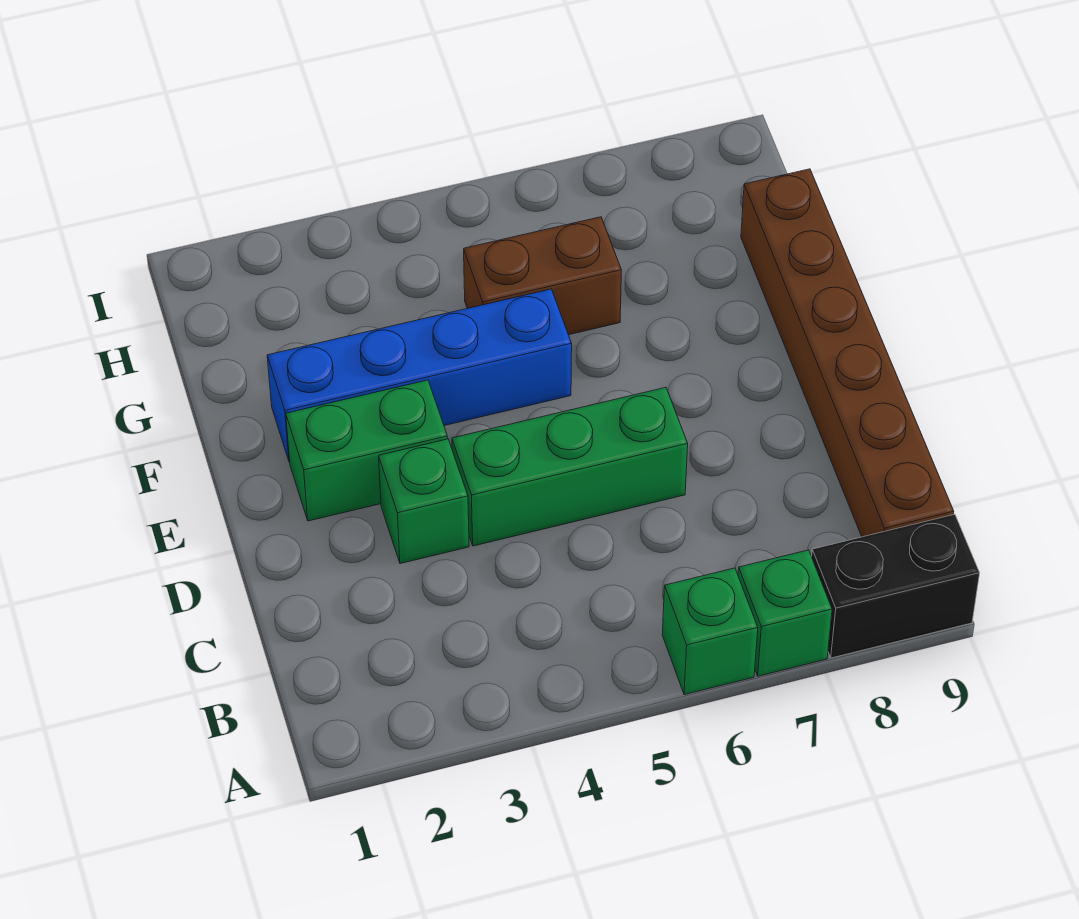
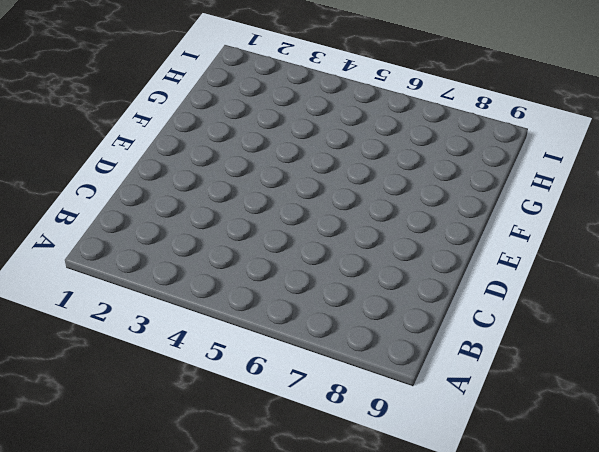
none -> green 1x1 brick [662,568,758,695]
none -> green 1x1 brick [738,550,832,676]

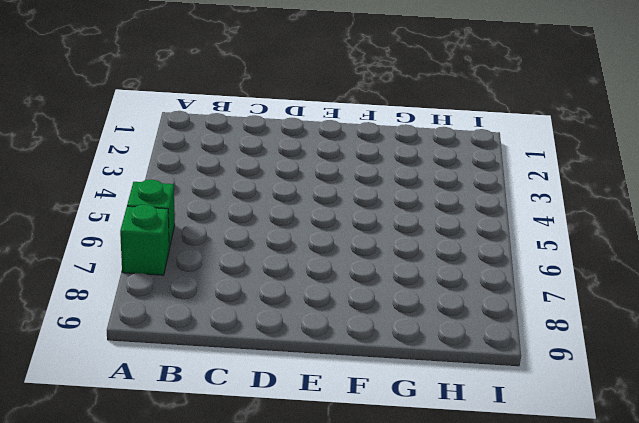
none -> black 1x2 brick [812,514,980,658]
none -> brown 1x6 brick [741,169,954,537]

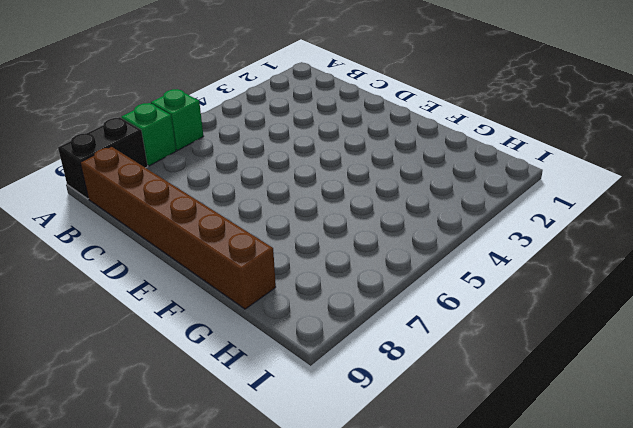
none -> green 1x1 brick [379,439,469,564]
none -> green 1x3 brick [452,388,688,546]

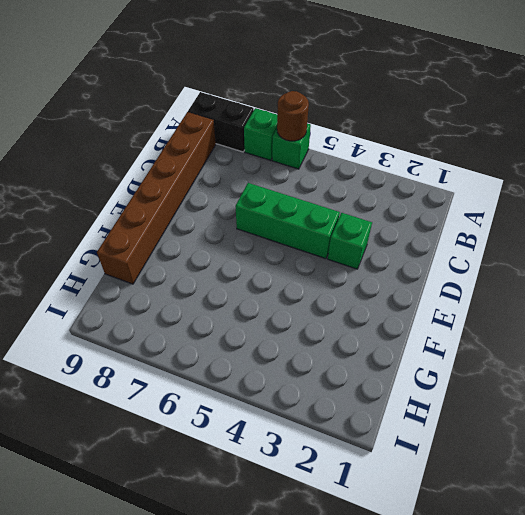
brown 1x1 round brick [277,91,309,141] -> none
none -> green 1x2 brick [286,380,448,521]
none -> blue 1x4 brick [267,289,572,462]

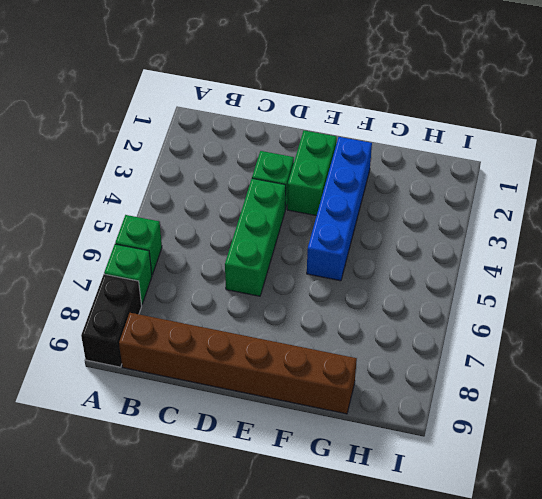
none -> brown 1x2 brick [464,217,621,335]

